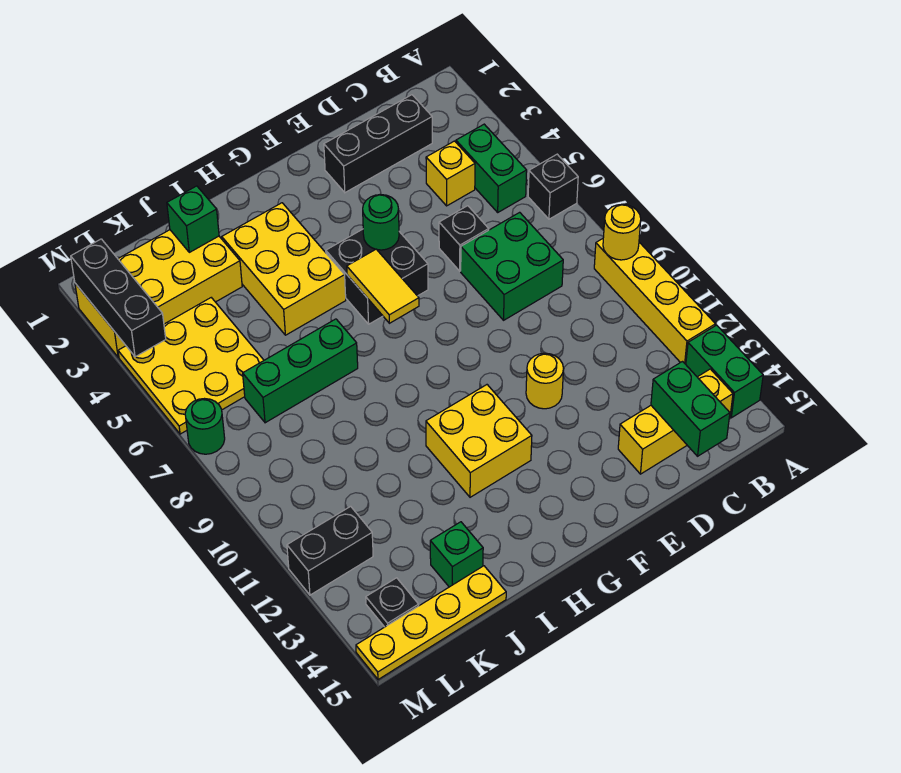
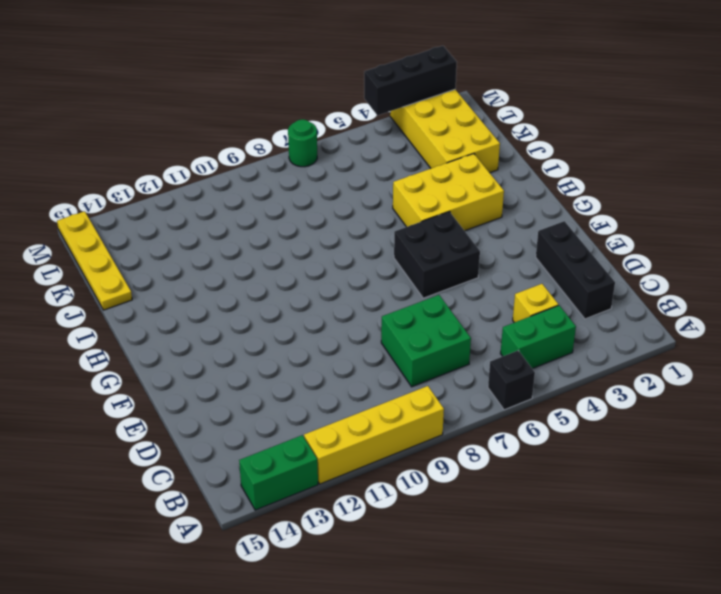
none -> yellow 1x3 brick [618,369,733,474]
none -> black 1x1 brick [439,206,489,271]
none -> yellow 1x1 round brick [526,353,563,409]

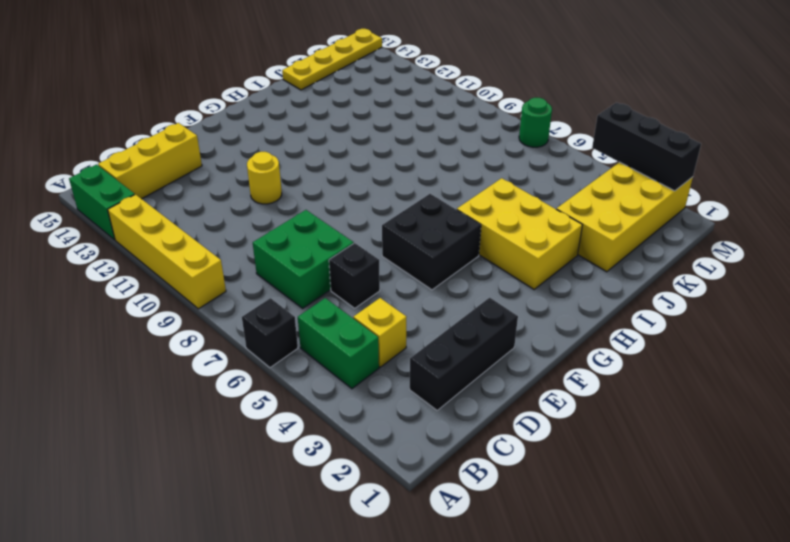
none -> yellow 2x2 brick [426,385,532,497]
none -> green 1x3 brick [243,319,358,423]
none -> green 1x1 brick [430,522,483,587]

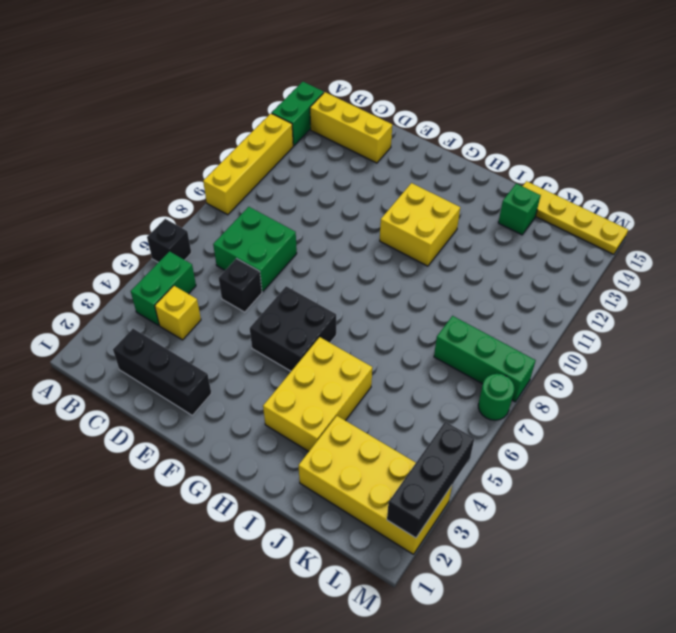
green 1x3 brick [434,316,536,402] -> green 1x3 brick moved to [243,319,358,423]
none -> yellow 1x1 round brick [526,353,563,409]
none -> yellow 3x3 plate [118,298,264,434]
none -> black 1x2 brick [287,506,373,595]

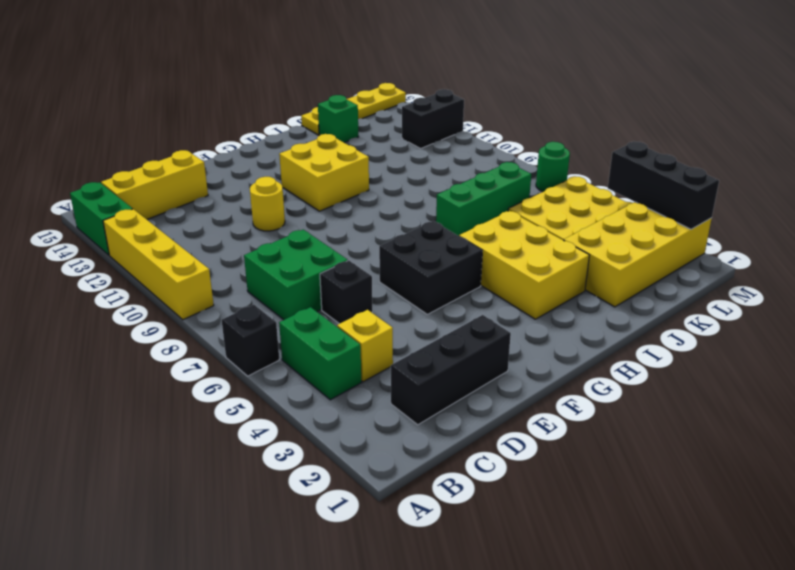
none -> black 1x1 plate [366,578,419,627]
none -> yellow 1x1 round brick [603,204,641,260]
none -> green 1x2 brick [651,362,730,456]

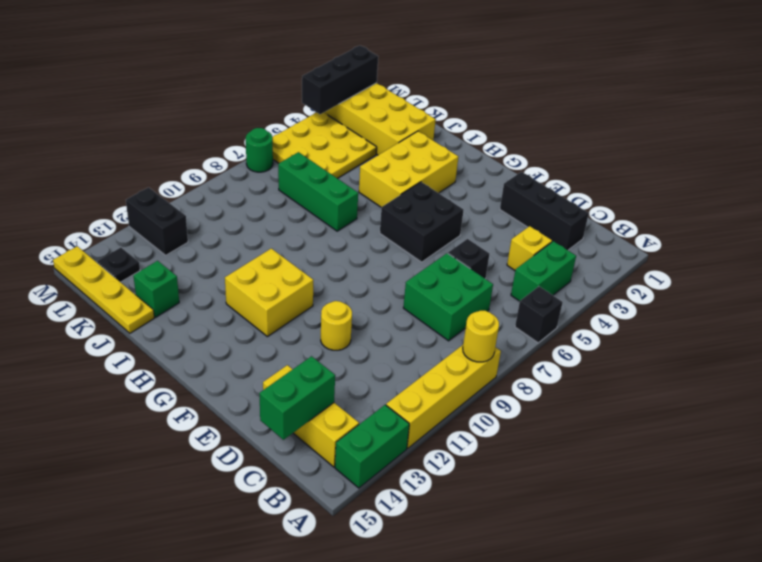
none -> green 1x1 round brick [363,195,399,250]
none -> yellow 1x2 tile [347,249,419,323]
none -> green 1x1 brick [167,186,219,252]

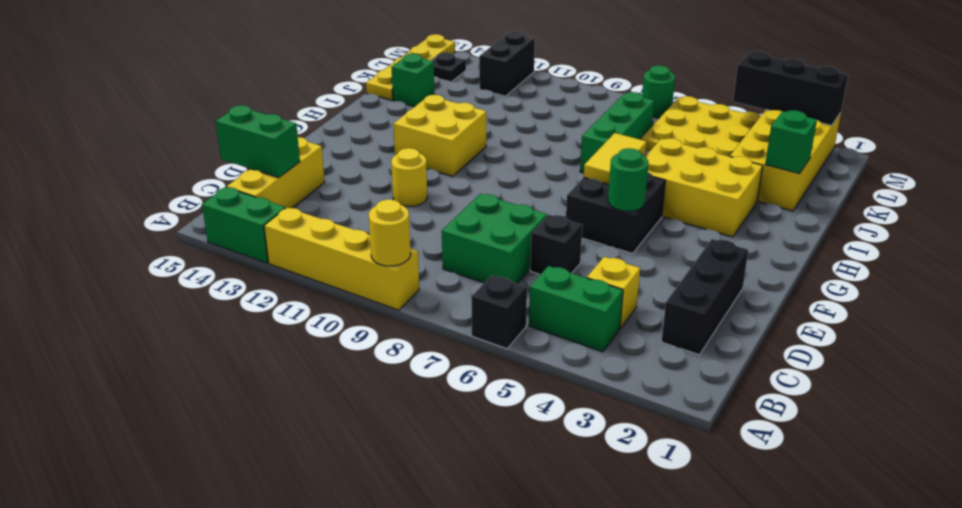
yellow 1x2 tile [584,133,647,184] -> yellow 1x2 tile turned to [347,249,419,323]

